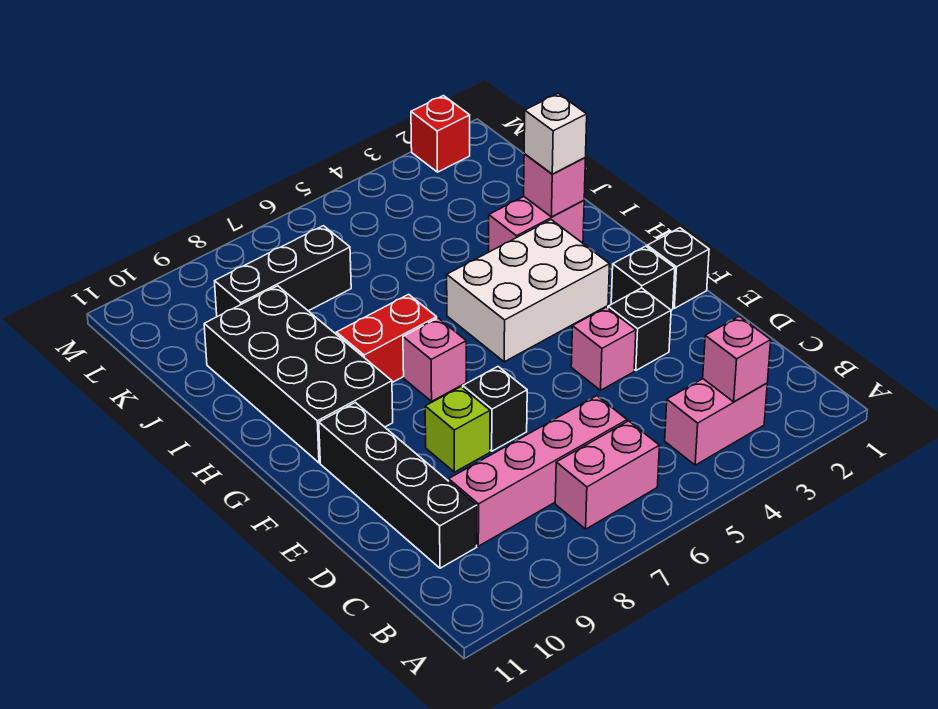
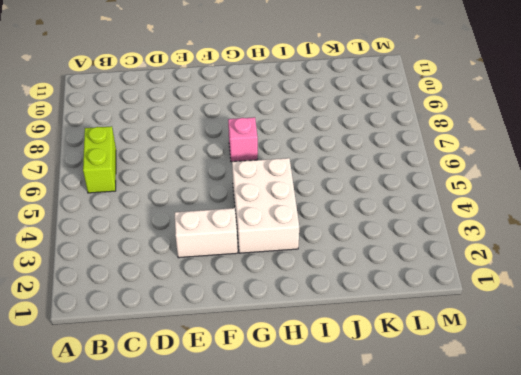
lime 1x2 brick [83,126,116,193] -> pink 1x2 brick [555,421,659,529]
white 1x2 brick [175,208,238,258] -> black 1x1 brick [608,288,671,370]
none -> pink 1x2 brick [665,379,767,465]
none -> pink 1x4 brick [449,396,627,546]
none -> black 1x4 brick [319,403,477,568]

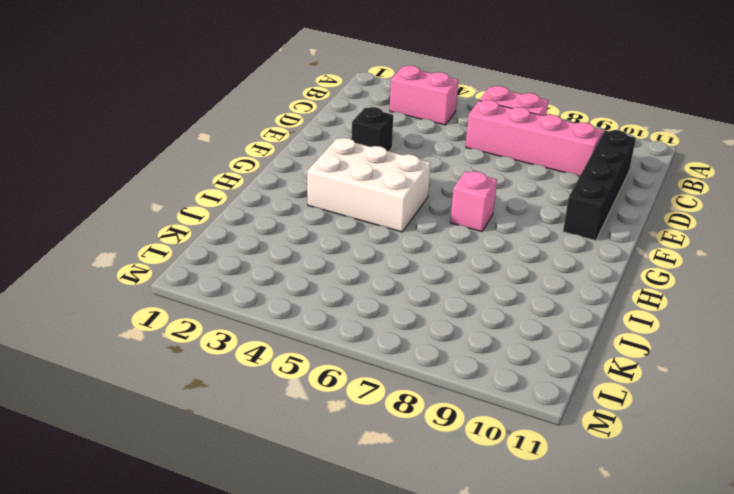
none -> pink 1x1 brick [571,307,636,390]
none -> black 1x1 brick [463,367,527,451]
none -> lime 1x1 brick [425,387,490,472]

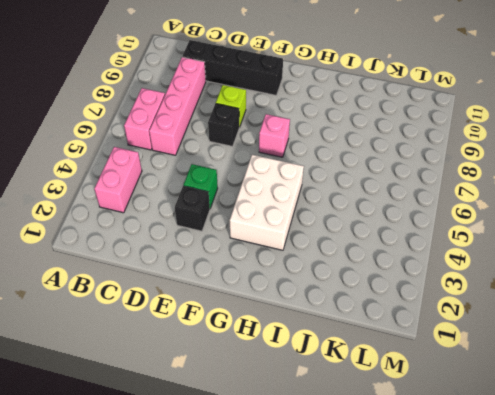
green 1x1 brick [183,164,218,208] -> pink 1x1 brick [571,307,636,390]
none -> black 1x1 brick [647,228,709,308]
none -> black 1x1 brick [611,246,675,310]
none -> black 2x4 brick [204,286,393,463]

